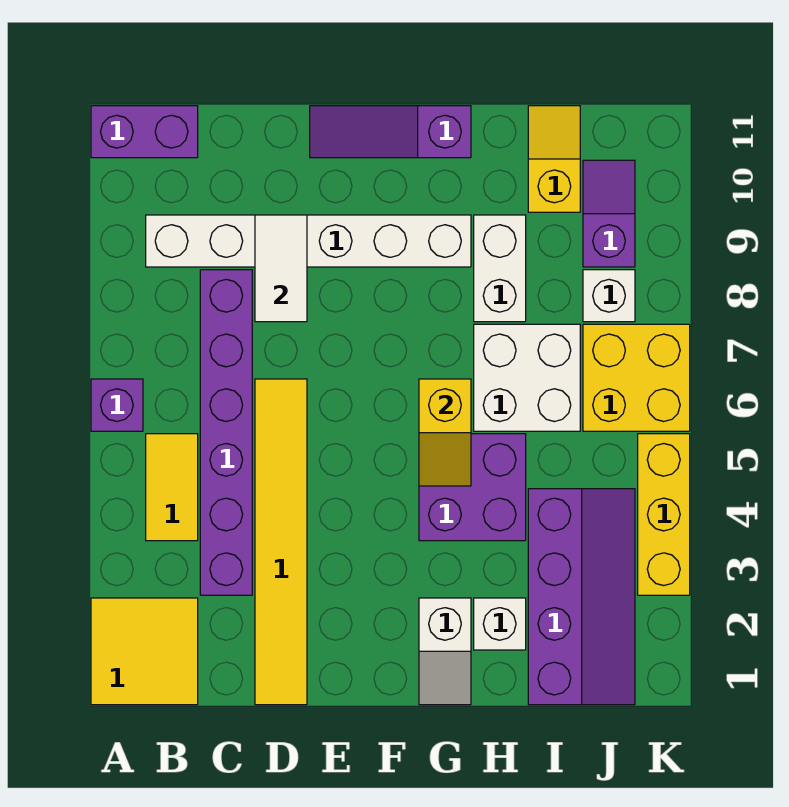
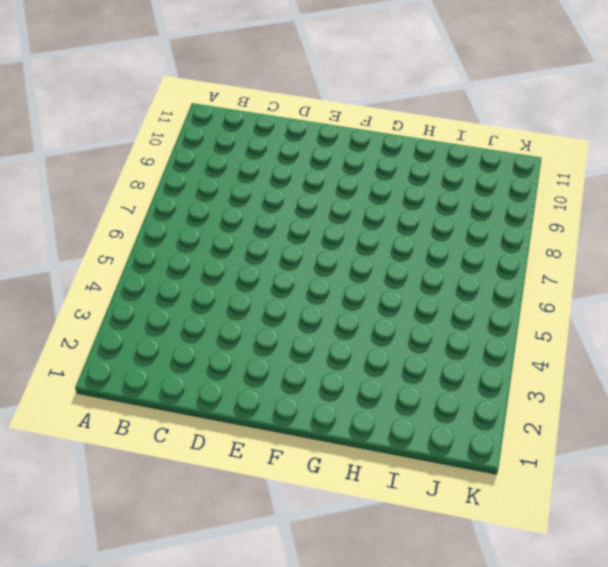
none -> yellow 2x2 tile [91,598,198,705]
none -> purple 1x1 brick [91,379,143,431]
none -> purple 1x2 brick [91,106,198,158]

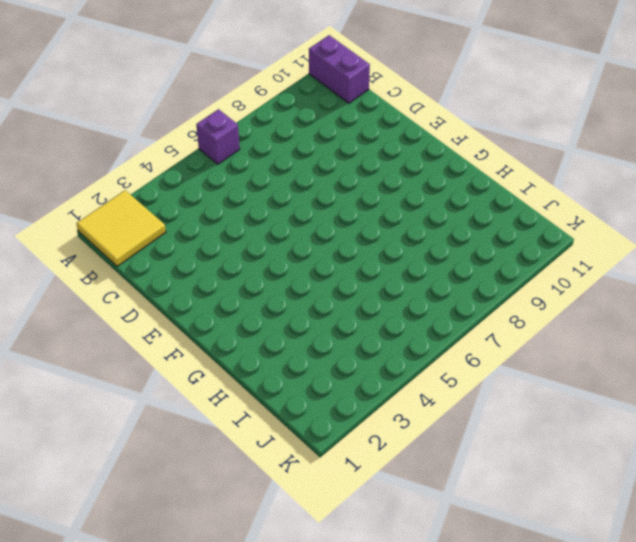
none -> yellow 1x2 tile [146,434,198,541]
none -> white 1x6 brick [146,215,471,267]
none -> purple 1x6 brick [200,270,252,595]

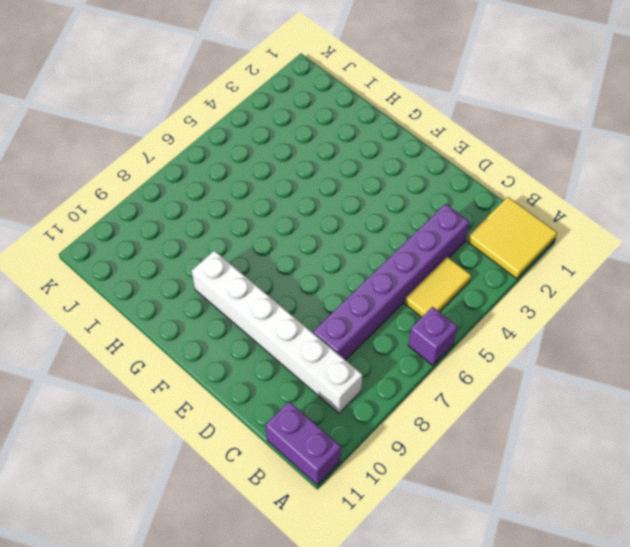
none -> yellow 1x6 tile [255,379,307,705]
none -> purple 1x3 slope [310,106,471,158]
none -> white 1x2 slope [419,598,471,705]

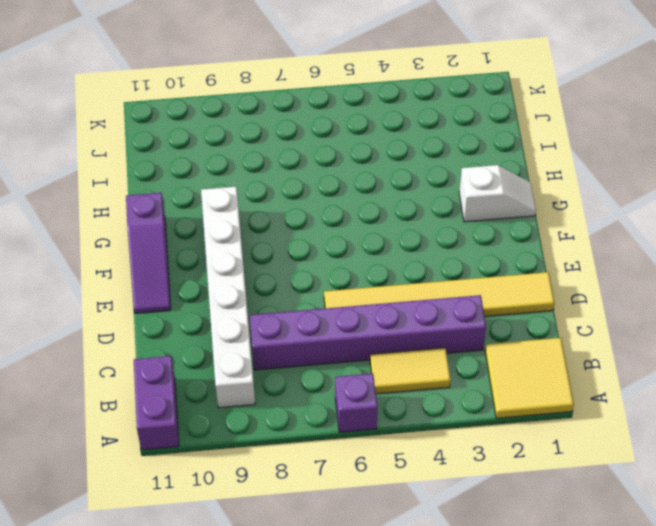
none -> purple 2x2 brick [419,434,526,541]
none -> white 1x1 brick [474,598,526,650]
none -> white 2x2 brick [474,324,580,431]

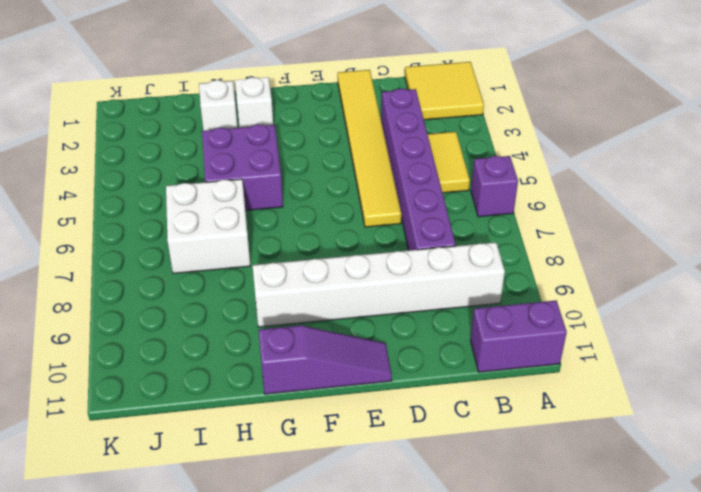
none -> white 1x2 brick [474,215,526,322]
none -> purple 2x4 slope [528,489,635,705]
none -> yellow 1x2 slope [528,106,580,212]

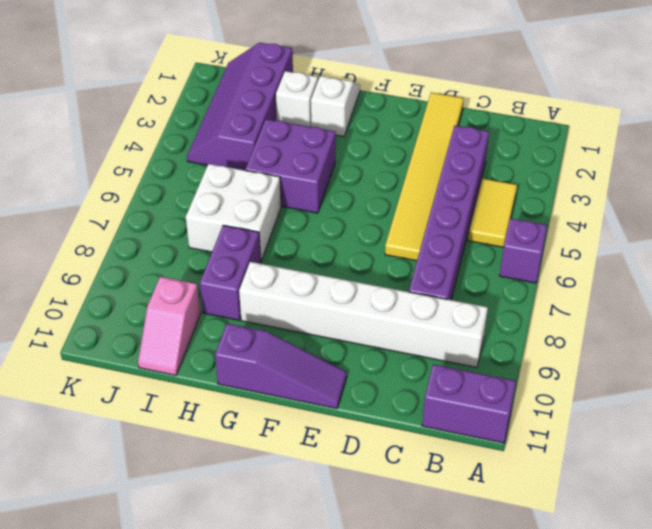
purple 1x2 brick [200,225,261,320] -> white 1x2 brick [474,215,526,322]
pink 1x2 slope [138,277,200,375] -> yellow 1x2 slope [528,106,580,212]
none -> yellow 2x2 tile [91,598,198,705]
none -> yellow 2x2 brick [583,324,690,431]
none -> white 1x1 brick [583,270,635,322]

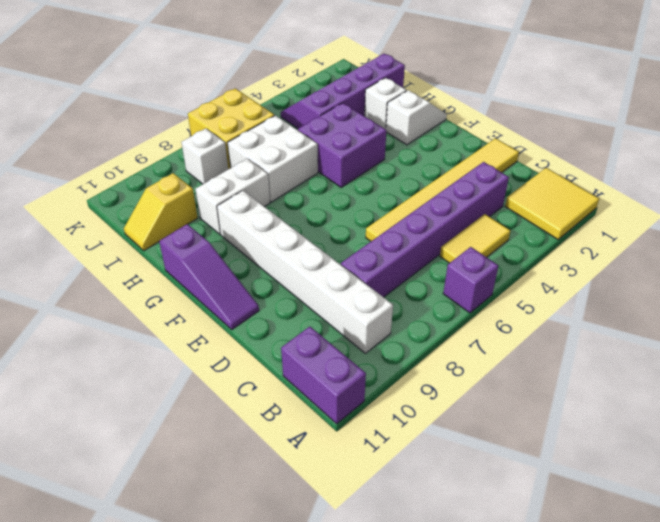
none -> purple 1x2 slope [583,160,635,267]
none -> yellow 1x3 brick [638,434,690,595]
none -> white 1x2 tile [255,215,307,322]

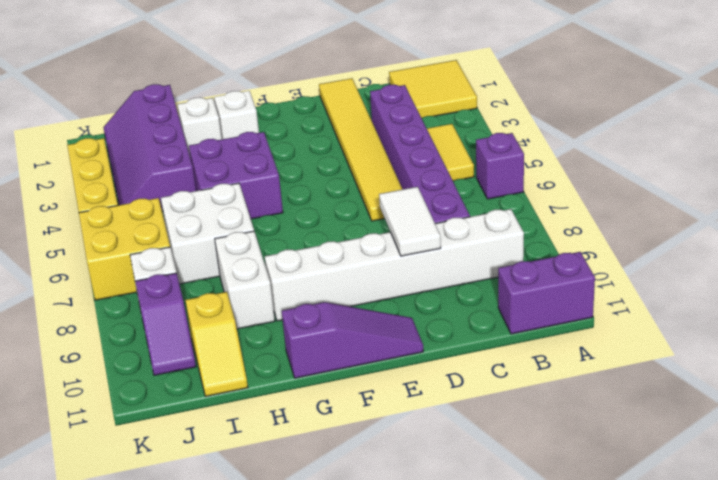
none -> yellow 1x2 slope [419,379,471,486]

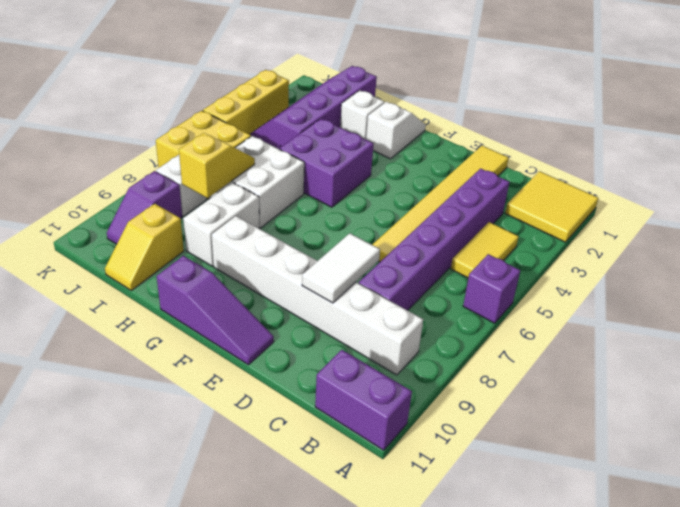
yellow 1x2 slope [179,133,255,198] -> yellow 1x2 slope moved to [419,379,471,486]

